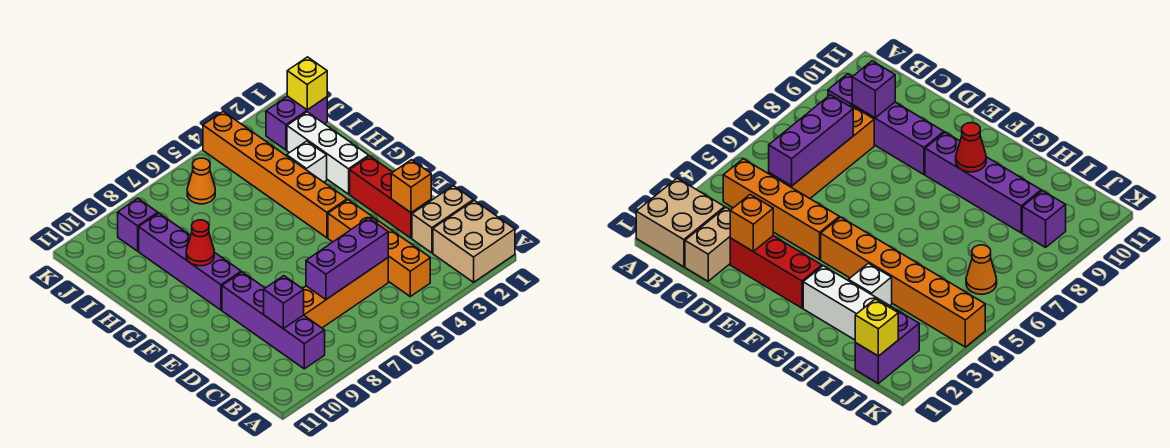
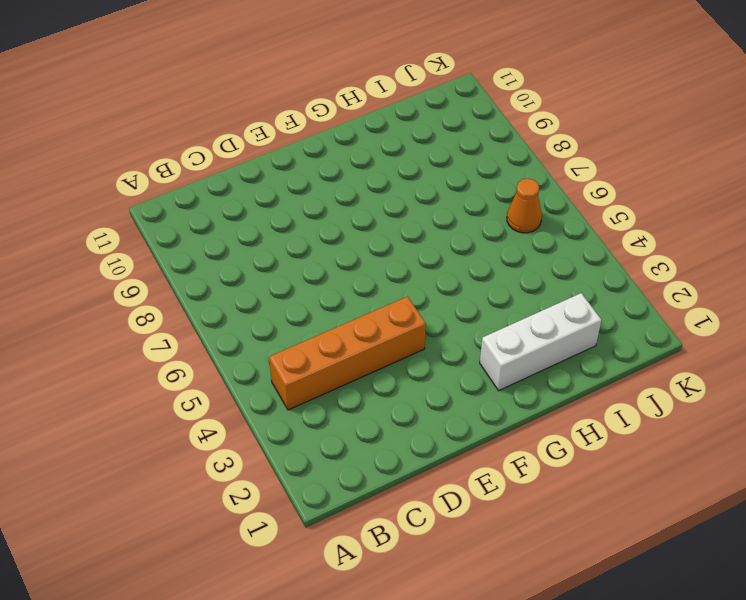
none -> tan 2x2 brick [433,200,515,282]
none -> purple 1x4 brick [222,272,325,369]
none -> tan 1x2 brick [412,186,473,253]

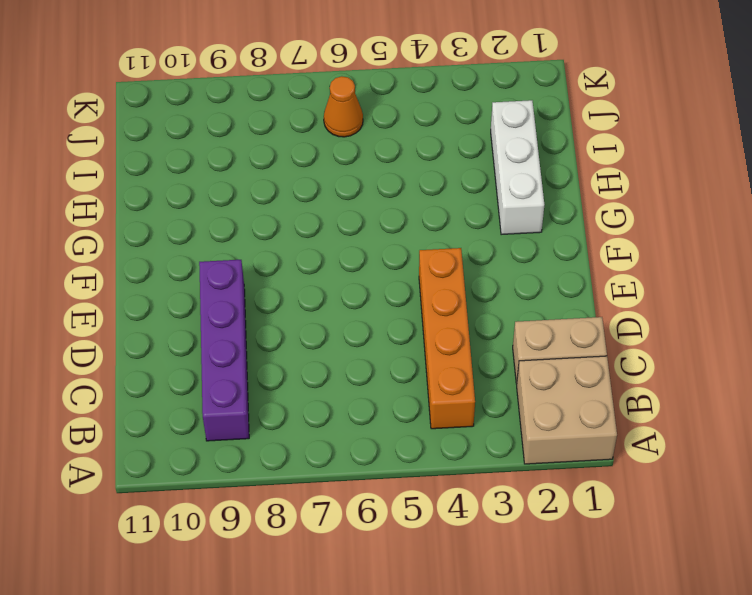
none -> orange 1x4 brick [302,258,388,328]
none -> red 1x3 brick [350,156,431,238]
none -> orange 1x6 brick [203,112,347,238]

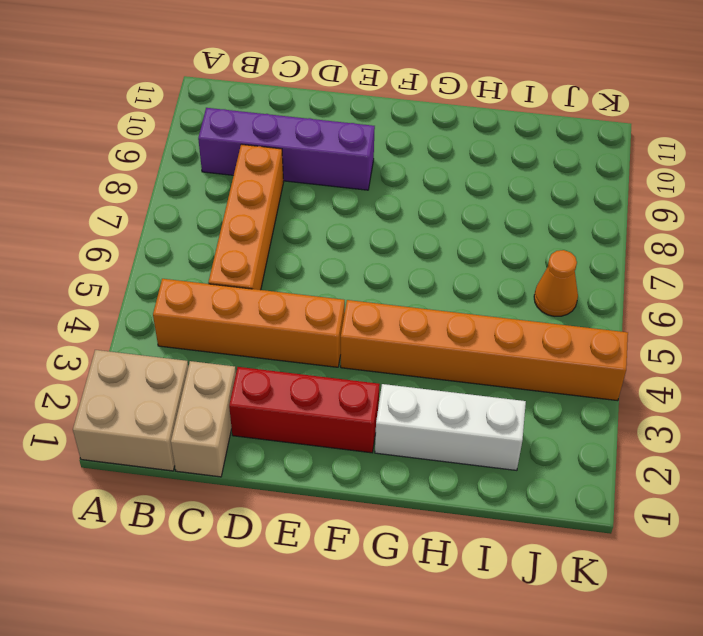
none -> purple 1x4 brick [139,213,241,310]
none -> white 1x1 brick [287,141,327,182]
none -> purple 1x2 brick [266,96,327,150]

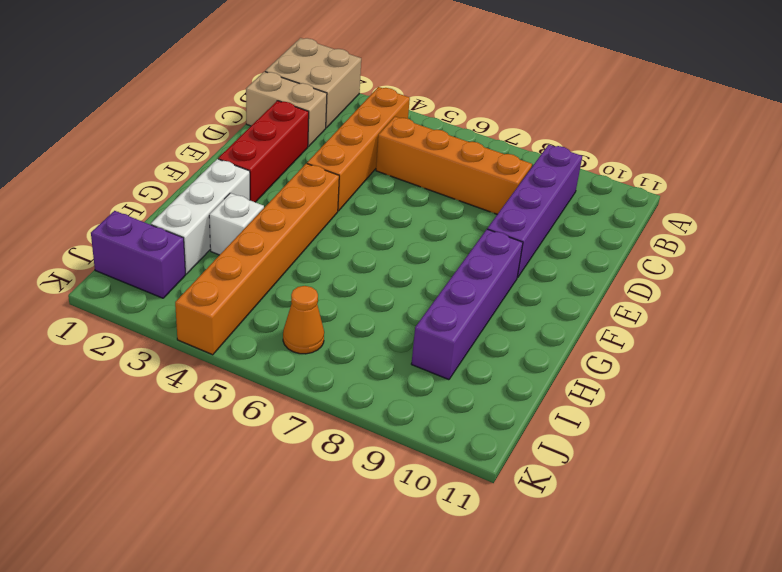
none -> purple 1x1 brick [118,199,158,251]
none -> purple 1x3 brick [306,218,388,300]
none -> purple 1x1 brick [264,276,304,328]

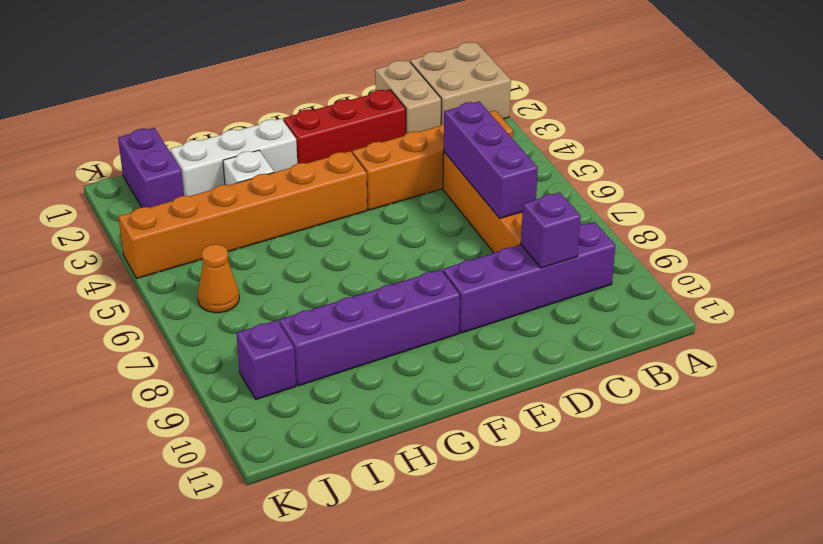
none -> orange 1x1 brick [391,160,431,213]
none -> red 1x1 cone [186,220,214,266]
none -> yellow 1x1 brick [287,57,327,110]

